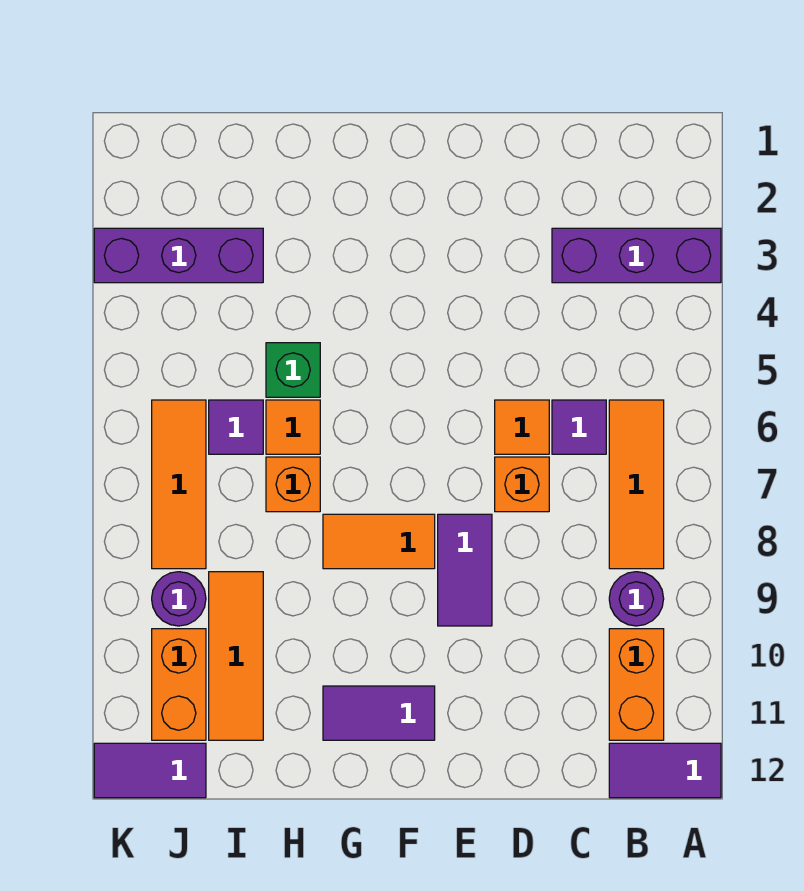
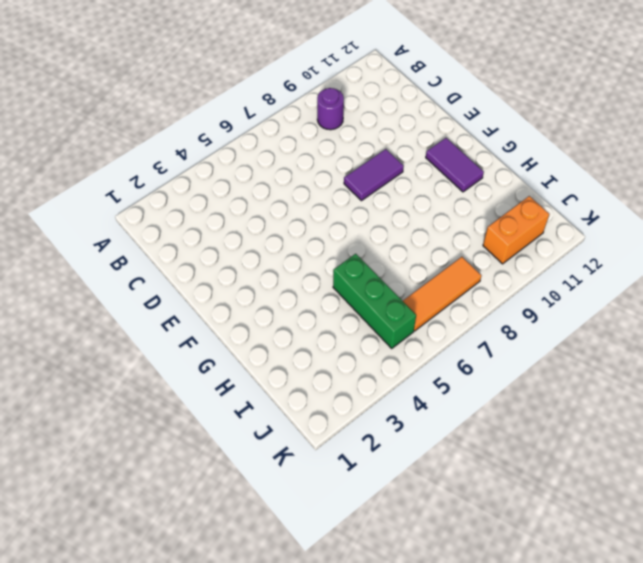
green 1x3 brick [333,254,416,348] -> green 1x1 brick [266,343,320,397]
none -> purple 1x3 brick [552,228,721,283]
none -> purple 1x2 tile [609,743,721,798]
none -> orange 1x3 tile [609,400,664,569]

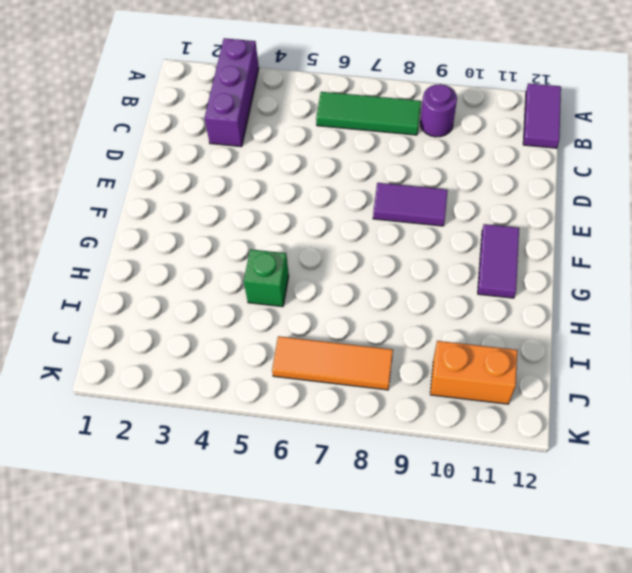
green 1x3 tile [316,92,421,135] -> orange 1x3 tile [609,400,664,569]
none -> orange 1x2 brick [609,629,664,740]
none -> purple 1x1 tile [552,400,606,454]
none -> orange 1x1 tile [495,400,549,454]

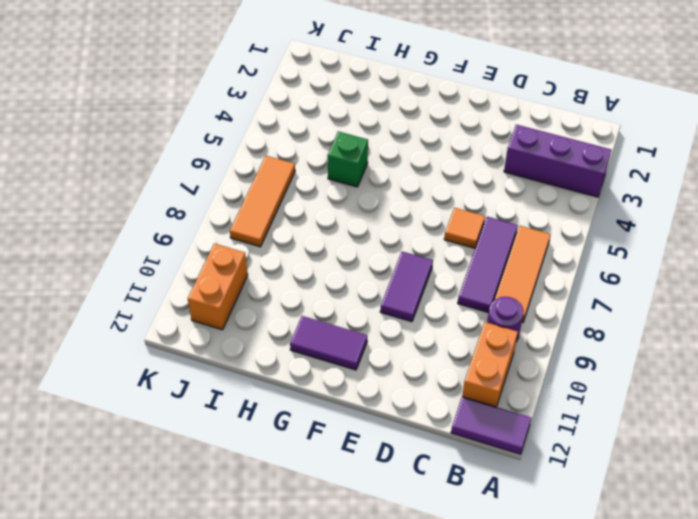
purple 1x3 tile [458,217,518,313] -> purple 1x1 tile [552,400,606,454]
none -> orange 1x1 brick [495,457,549,512]
none -> orange 1x2 tile [323,514,435,569]
none -> orange 1x1 tile [266,400,320,454]

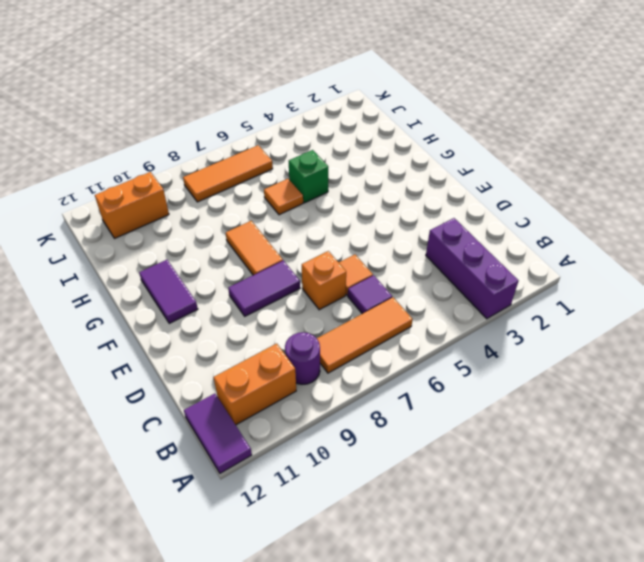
none -> orange 1x1 brick [266,457,320,512]
none -> purple 1x3 brick [94,228,263,283]
none -> purple 1x1 tile [209,400,263,454]

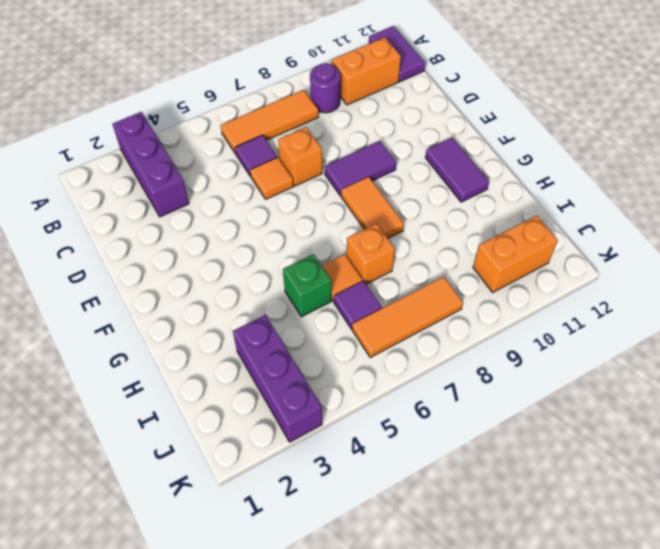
none -> orange 1x3 tile [209,572,263,740]
none -> purple 1x1 round brick [152,572,206,626]
none -> purple 1x2 tile [94,743,206,798]

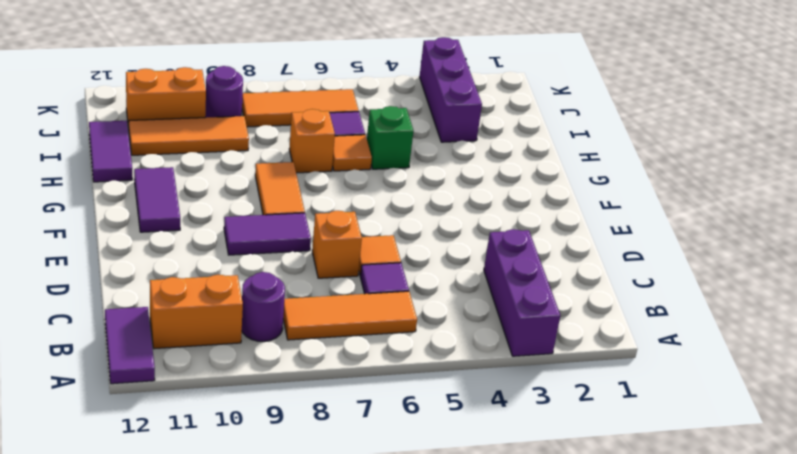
purple 1x2 tile [89,121,132,182] -> purple 1x2 tile moved to [94,743,206,798]

